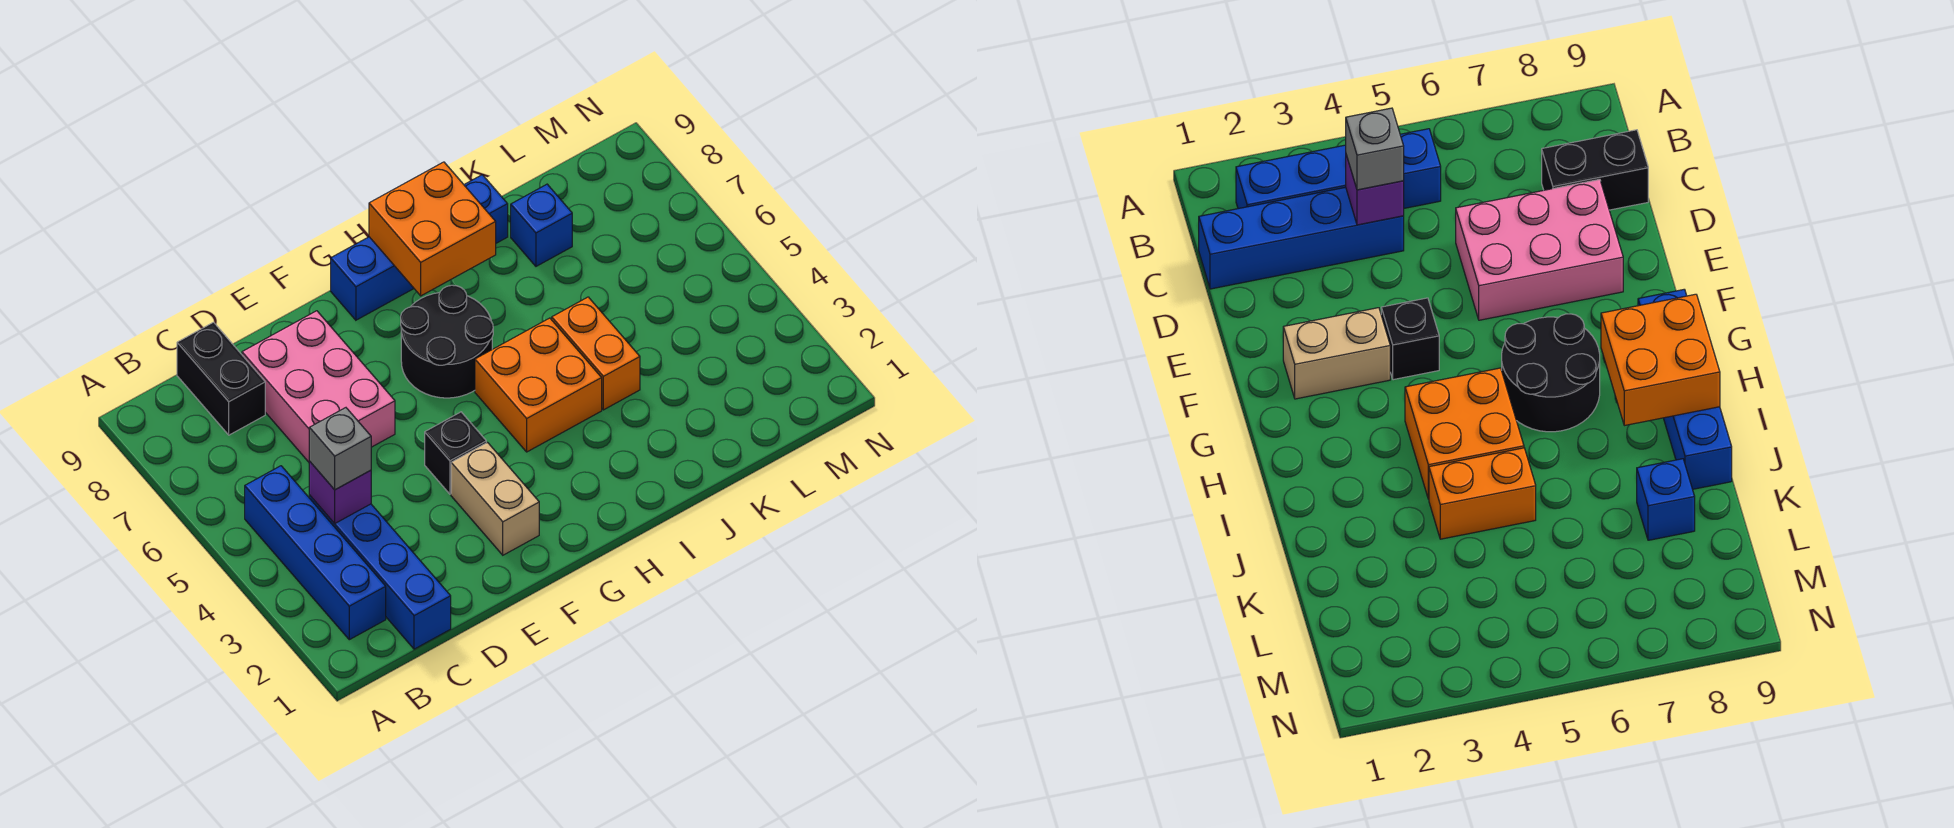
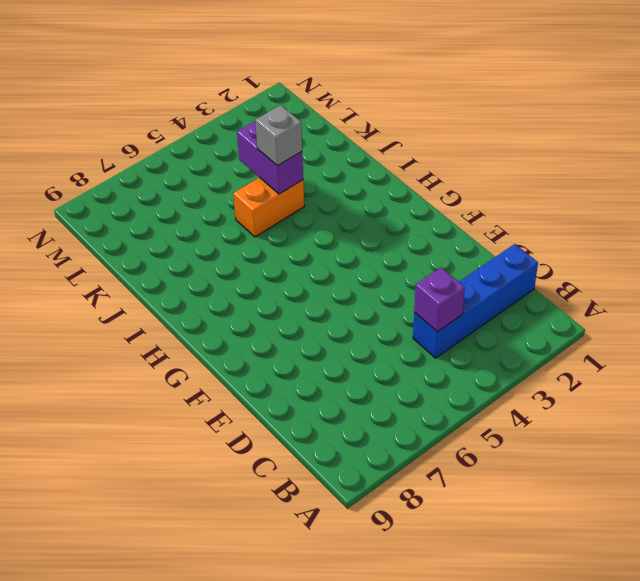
purple 1x2 brick [237,121,303,194] -> none
grey 1x1 brick [255,105,302,166] -> grey 1x1 brick moved to [309,408,371,490]
none -> blue 1x4 brick [245,466,386,640]
none -> black 1x2 brick [177,322,265,435]
none -> pink 2x3 brick [242,311,395,462]

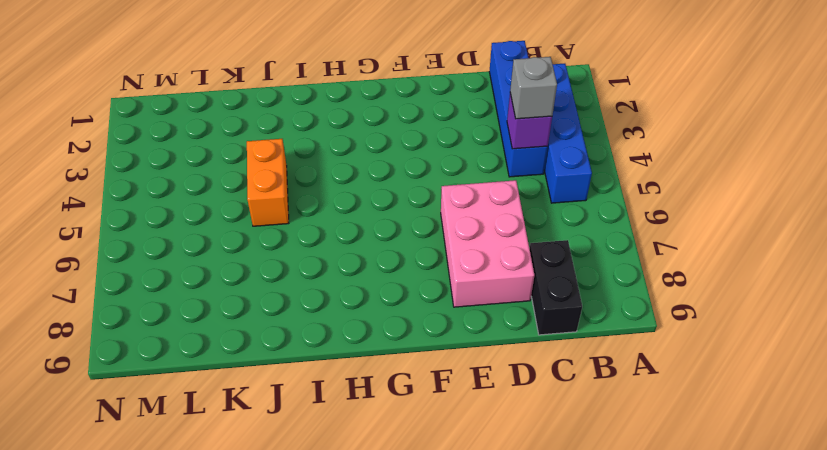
none -> tan 1x2 brick [451,443,539,555]
none -> black 1x1 brick [425,412,486,494]
none -> black 2x2 round brick [401,285,493,398]

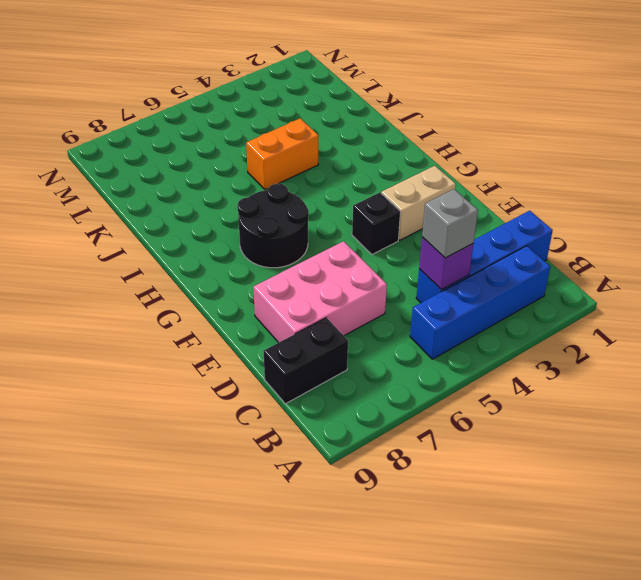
none -> blue 1x4 brick [331,175,508,320]
none -> orange 2x2 brick [475,318,602,452]
none -> blue 1x1 brick [511,184,572,266]

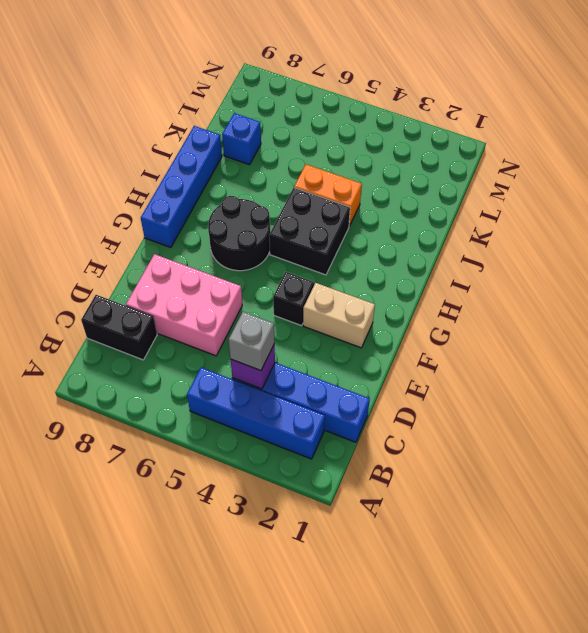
black 2x2 brick [269,188,350,275] -> orange 2x2 brick [475,318,602,452]
none -> orange 2x2 brick [369,162,496,296]

